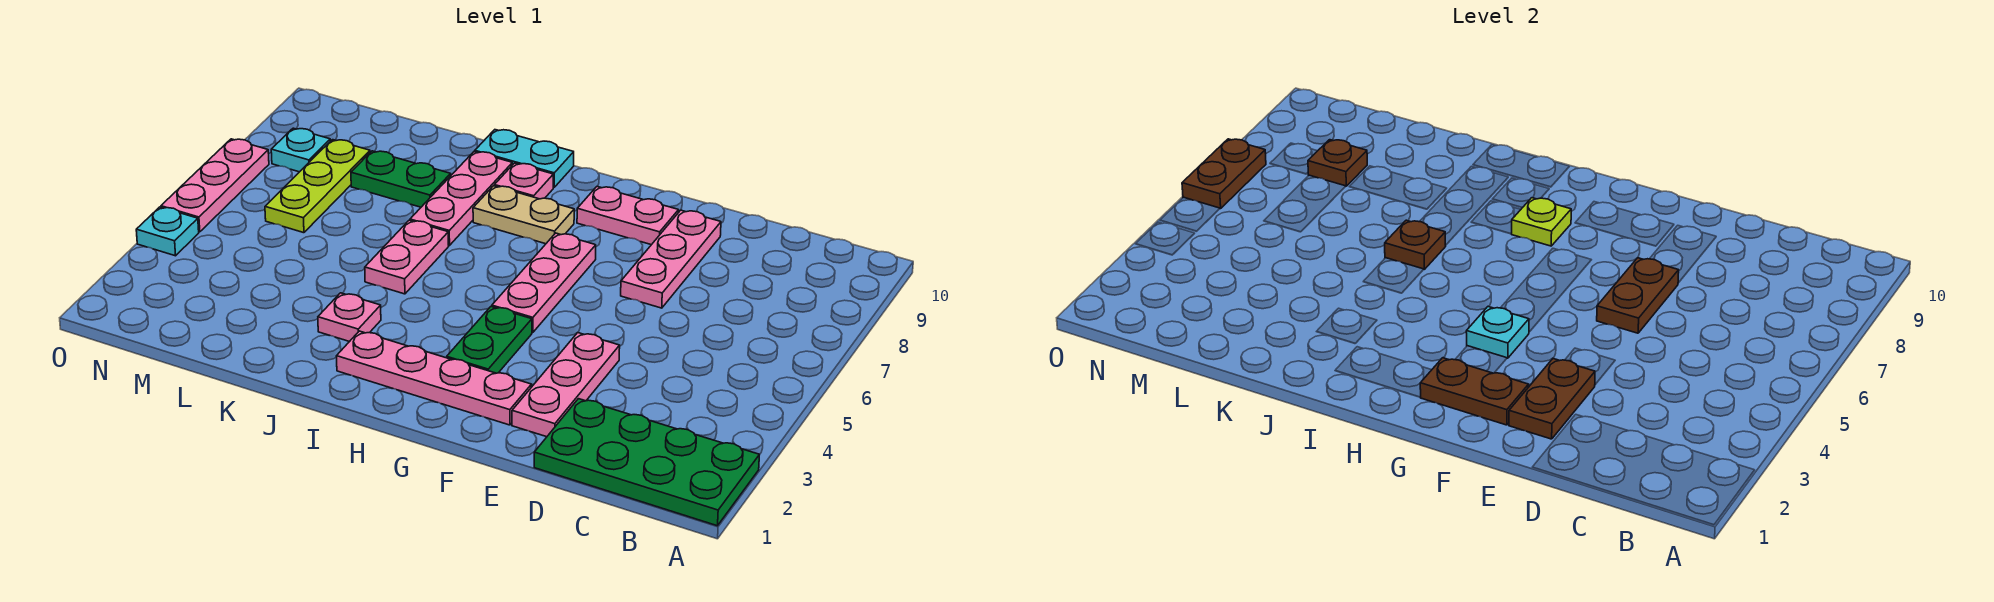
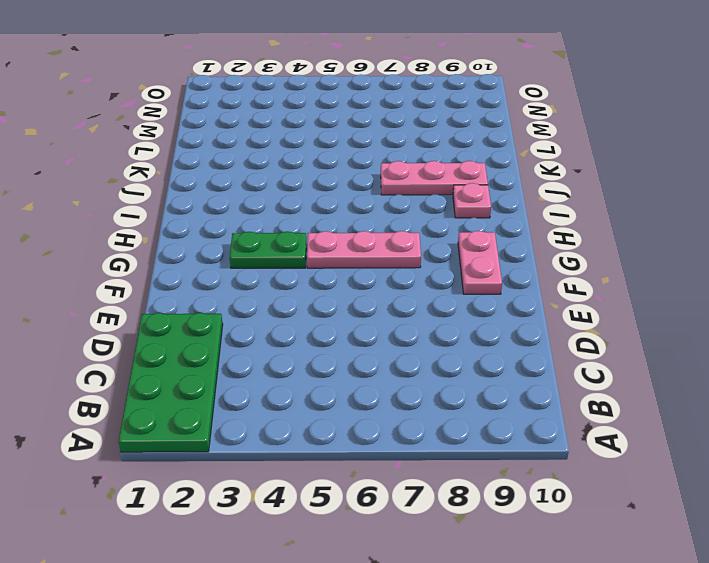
none -> pink 1x3 plate [512,333,620,437]
none -> pink 1x3 plate [621,210,721,308]
none -> pink 1x4 plate [337,331,532,425]

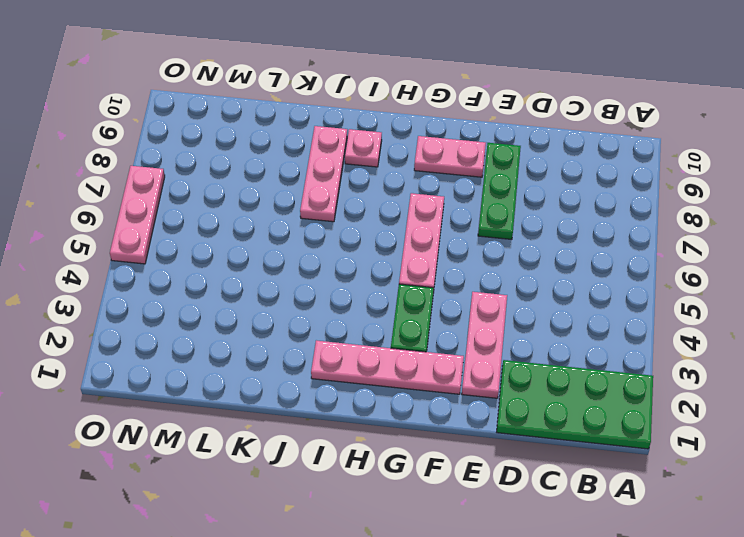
green 1x3 plate [478,143,521,239] -> pink 1x3 plate [621,210,721,308]
none -> tan 1x2 plate [473,186,574,244]
none -> cyan 1x2 plate [475,130,574,188]
none -> pink 1x1 plate [318,293,381,342]

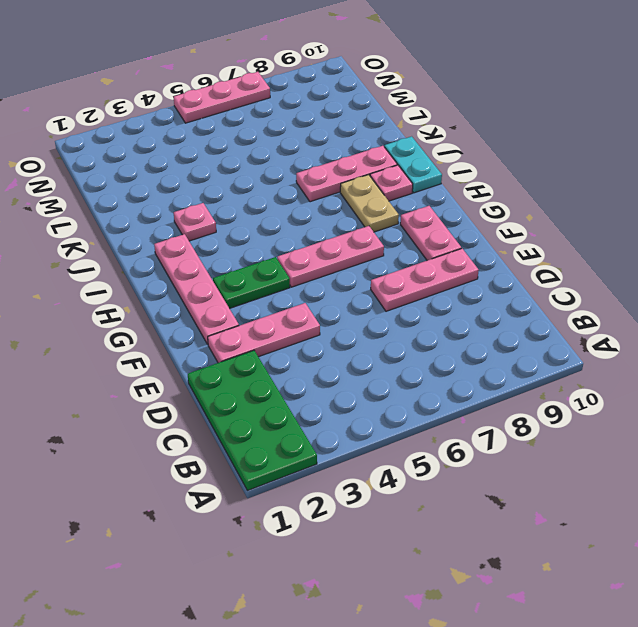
none -> pink 1x2 plate [365,220,449,294]
none -> green 1x2 plate [351,151,451,207]
none -> lime 1x3 plate [265,140,370,233]

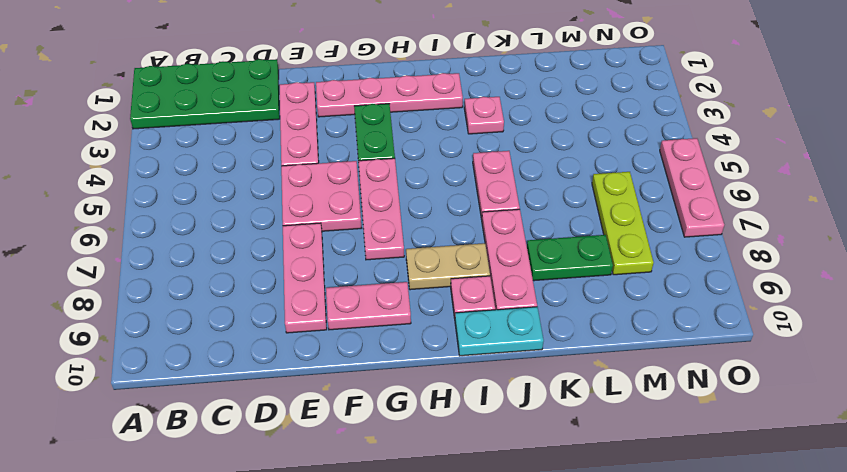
pink 2x2 plate [281,161,361,231] -> none
none -> cyan 1x1 plate [271,128,330,172]
none -> cyan 1x1 plate [136,207,199,256]
none -> brown 1x2 plate [1509,359,1595,439]

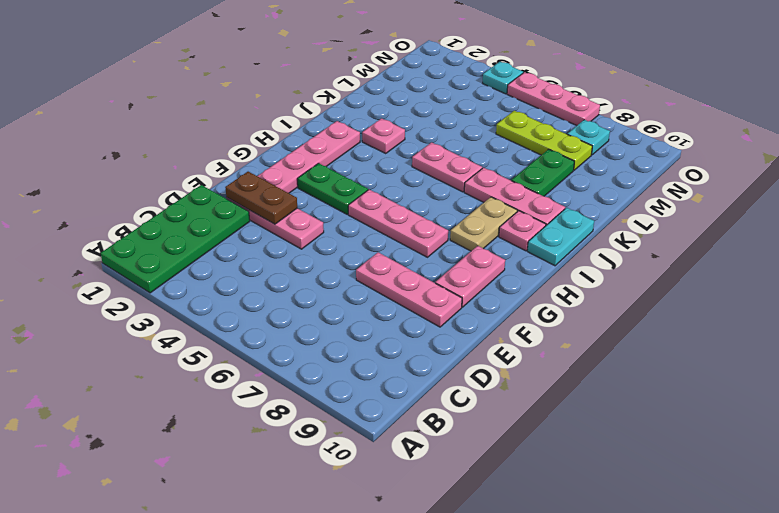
none -> brown 1x2 plate [1597,258,1679,333]
none -> brown 1x2 plate [1420,358,1529,425]
none -> cyan 1x1 plate [1466,306,1529,358]

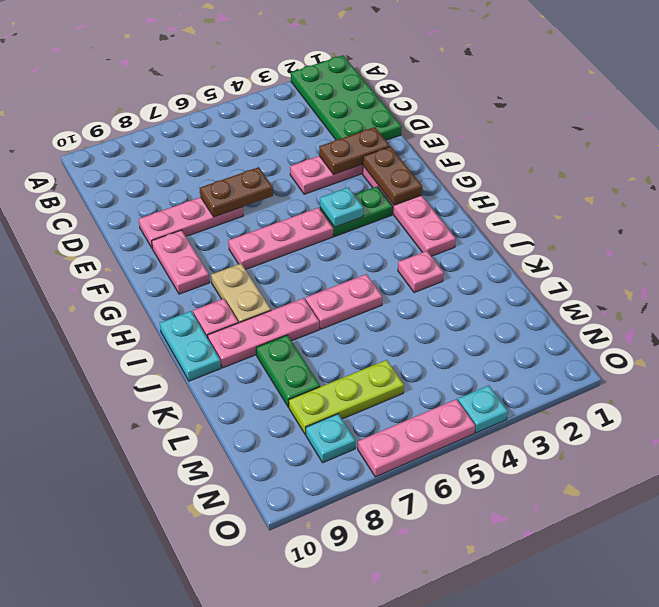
none -> lime 1x1 plate [1512,198,1571,246]
none -> brown 1x1 plate [1385,220,1446,269]
none -> brown 1x1 plate [1308,140,1367,186]

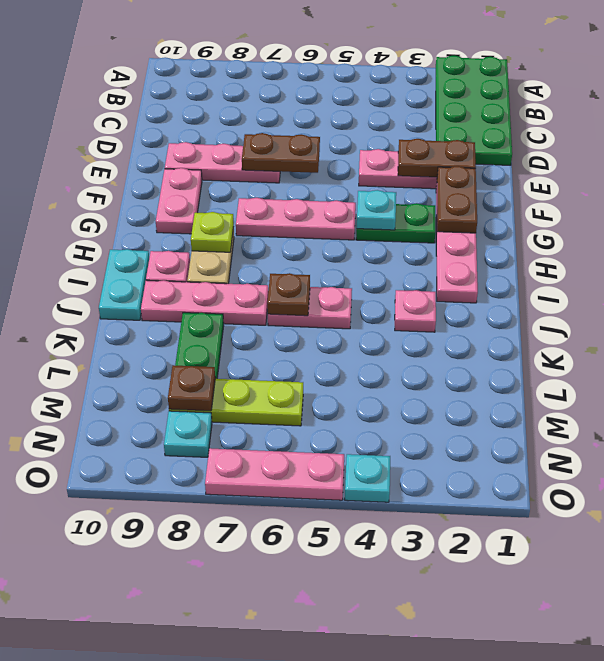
none -> brown 1x2 plate [1182,139,1266,209]

